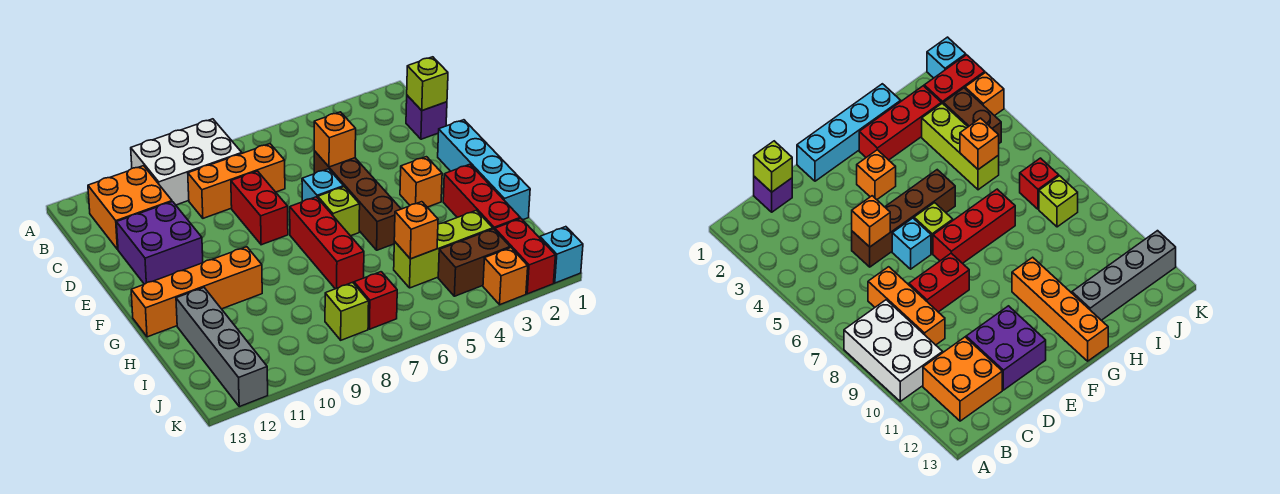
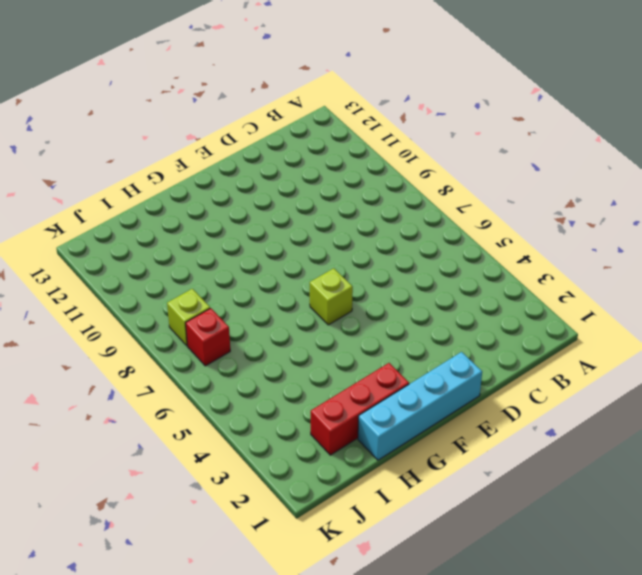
none -> white 2x3 brick [131,119,242,205]
none -> orange 2x2 brick [88,166,172,250]
none -> purple 1x1 brick [406,95,447,139]

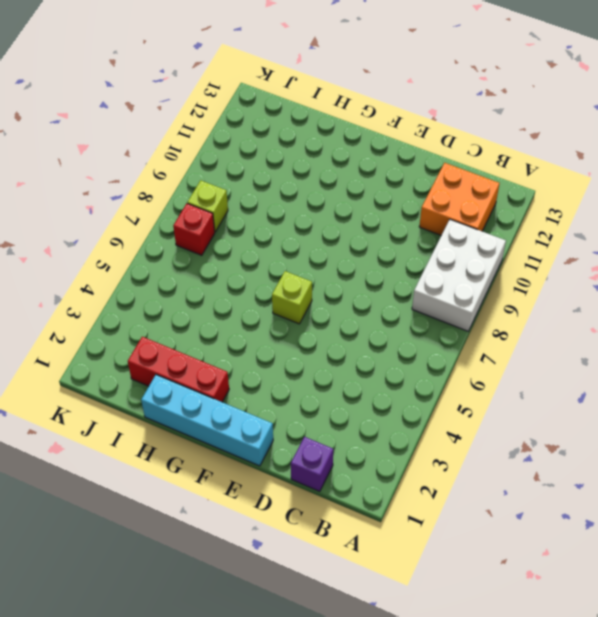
none -> orange 1x3 brick [188,144,285,218]
none -> brown 1x4 brick [314,151,401,250]
none -> red 1x2 brick [231,171,288,245]

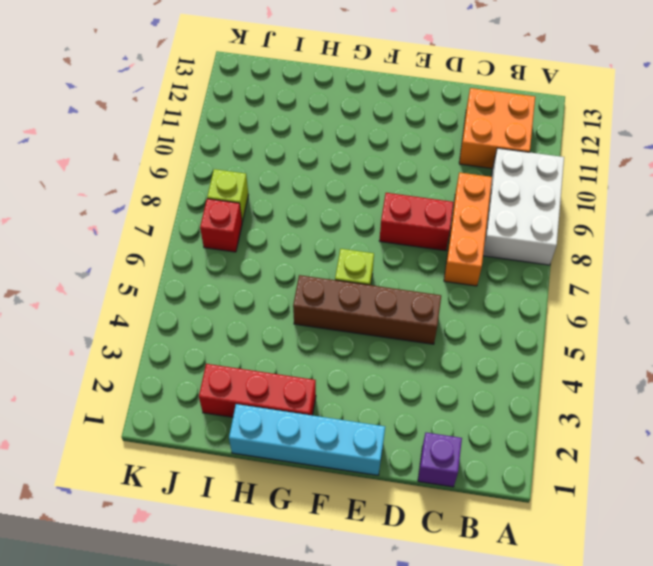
none -> purple 2x2 brick [116,202,203,284]
none -> cyan 1x1 brick [302,169,344,202]
none -> orange 1x1 brick [400,157,442,207]

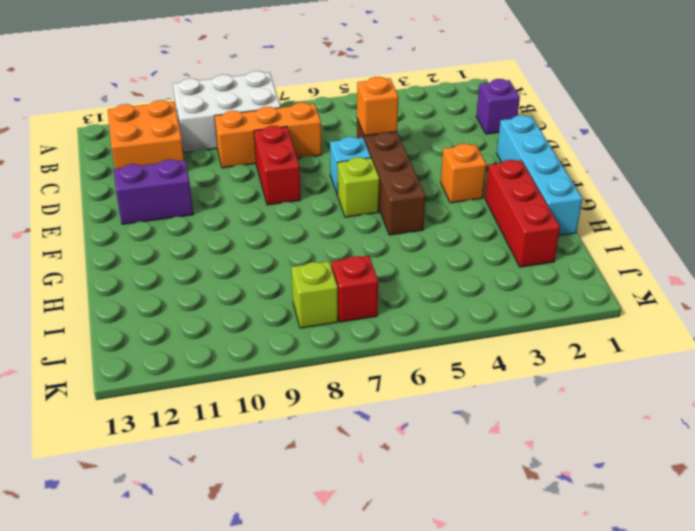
purple 1x2 brick [114,159,193,224] -> purple 2x2 brick [116,202,203,284]
none -> red 1x3 brick [290,197,364,289]
none -> orange 1x4 brick [131,247,262,337]
none -> grey 1x4 brick [176,288,268,407]

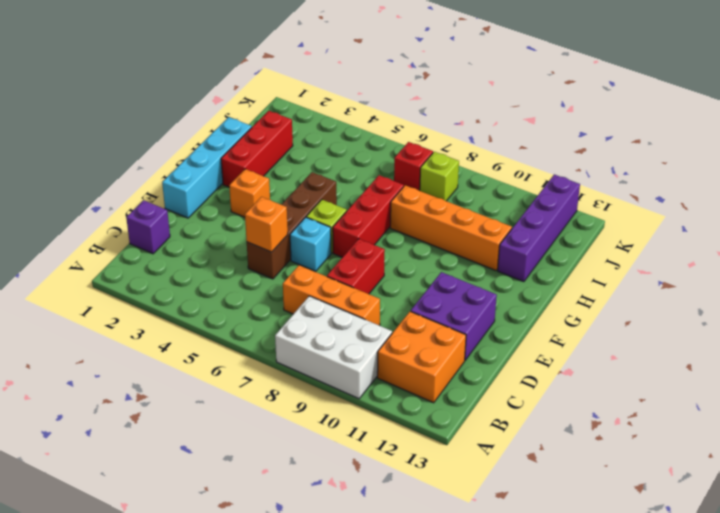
orange 1x4 brick [390,185,512,270] -> orange 1x4 brick moved to [131,247,262,337]
purple 1x4 brick [498,175,580,282] -> grey 1x4 brick [176,288,268,407]
none -> lime 1x3 brick [394,210,493,288]
none -> red 1x2 brick [495,218,555,294]
none -> brown 1x2 brick [438,229,510,296]

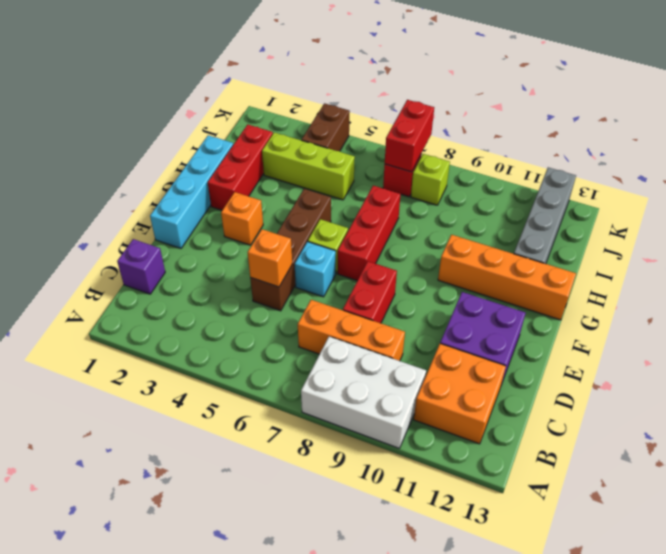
brown 1x2 brick [301,103,350,151] -> brown 1x2 brick turned to [438,229,510,296]
red 1x2 brick [385,100,434,172] -> red 1x2 brick moved to [495,218,555,294]
none -> cyan 1x1 brick [540,227,583,283]
none -> orange 1x1 brick [483,248,528,305]
none -> lime 1x1 brick [407,57,448,111]

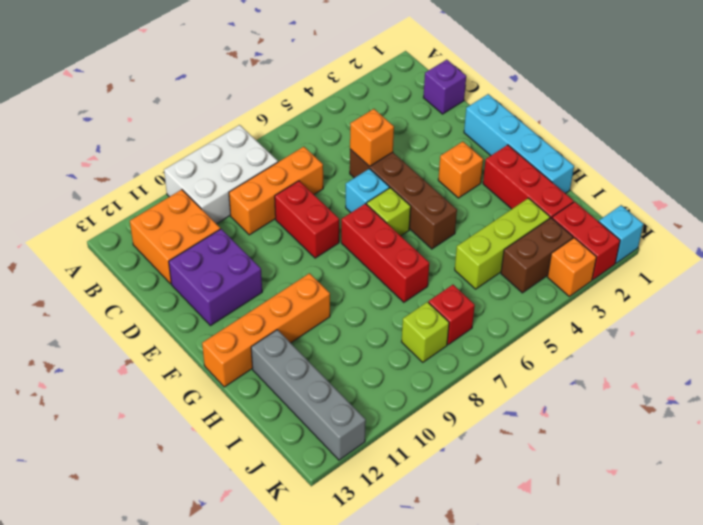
none -> lime 1x1 brick [407,57,448,111]
none -> orange 1x1 brick [394,202,438,259]

